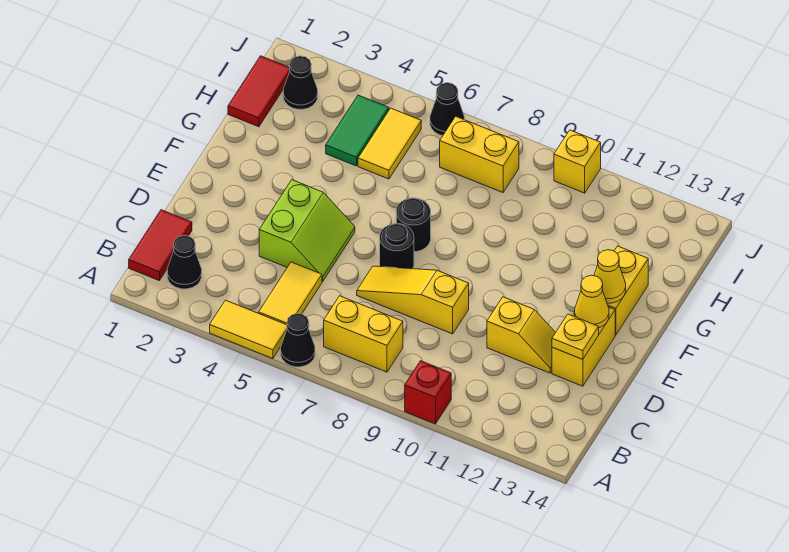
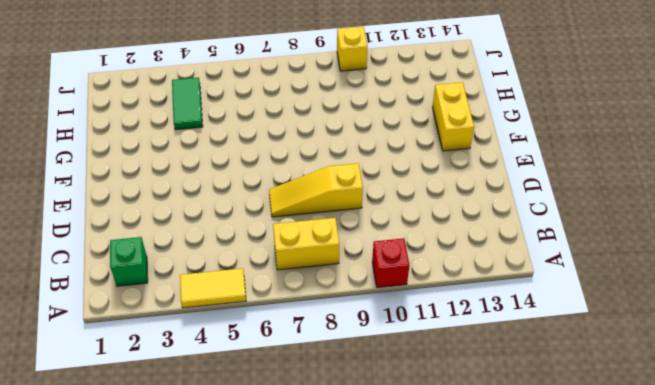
green 1x1 brick [110,237,148,286] -> black 1x1 cone [167,235,202,289]
none -> black 1x1 cone [281,313,315,367]
none -> red 1x2 tile [129,210,192,281]
none -> yellow 1x2 tile [259,262,322,325]

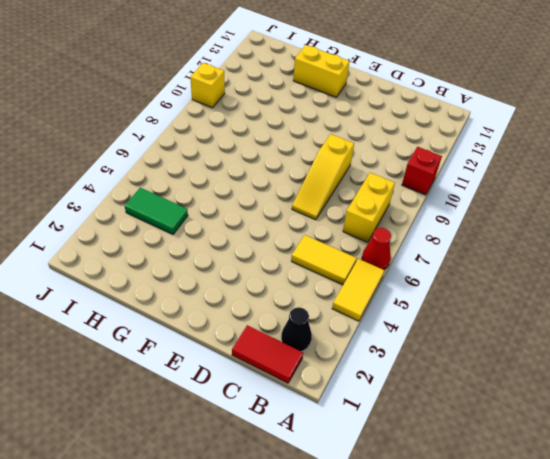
red 1x1 cone [362,228,391,270] -> black 1x1 cone [281,313,315,367]
none -> lime 2x2 slope [259,180,355,282]
none -> yellow 1x2 slope [487,297,556,373]
none -> yellow 1x2 brick [552,307,615,386]

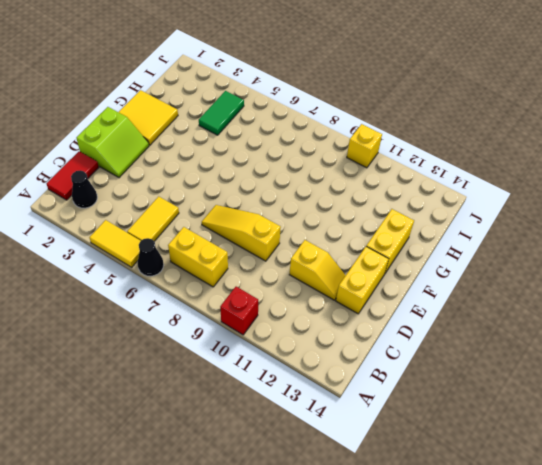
lime 2x2 slope [76,107,149,178] -> lime 2x2 slope moved to [259,180,355,282]
yellow 2x2 tile [119,90,178,145] -> none
none -> black 1x1 round brick [380,224,414,269]
none -> black 1x1 round brick [396,198,431,252]
none -> red 1x2 tile [228,56,290,127]

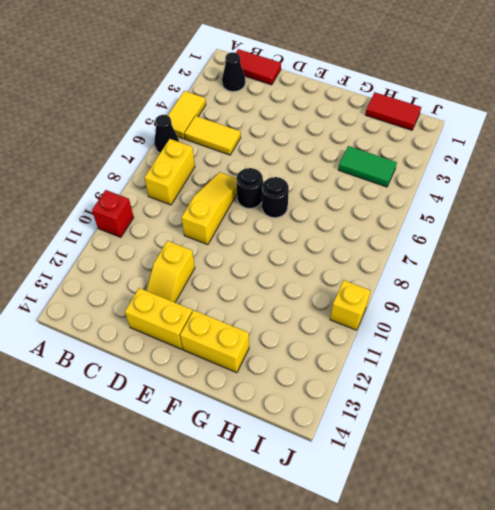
none -> lime 2x2 slope [259,180,355,282]
none -> yellow 1x2 tile [358,108,421,179]
none -> black 1x1 cone [283,56,318,109]

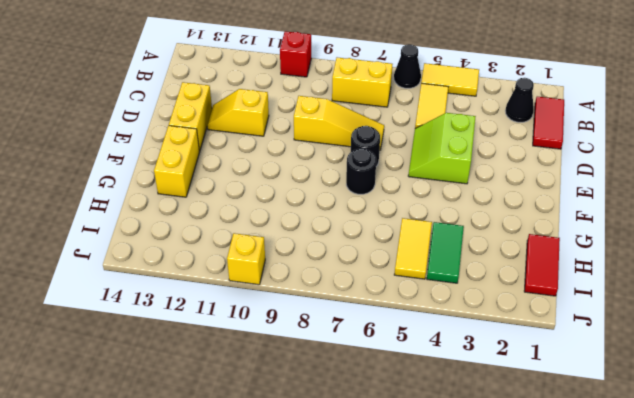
none -> black 1x1 cone [283,56,318,109]
none -> yellow 1x2 brick [440,116,519,193]
none -> black 1x1 cone [430,83,464,136]

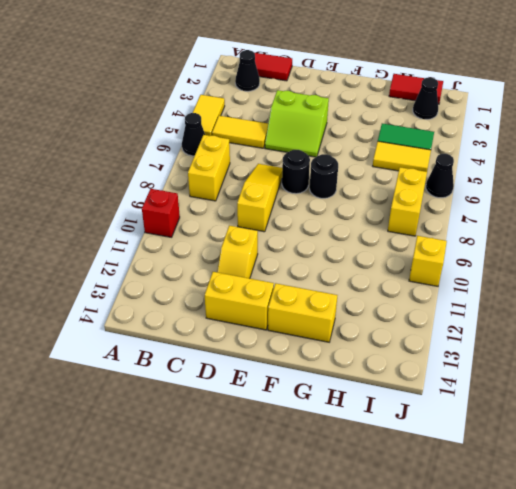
none -> yellow 1x1 plate [552,314,599,359]
none -> yellow 1x1 cone [575,275,609,328]
none -> yellow 1x1 cone [594,250,626,303]

